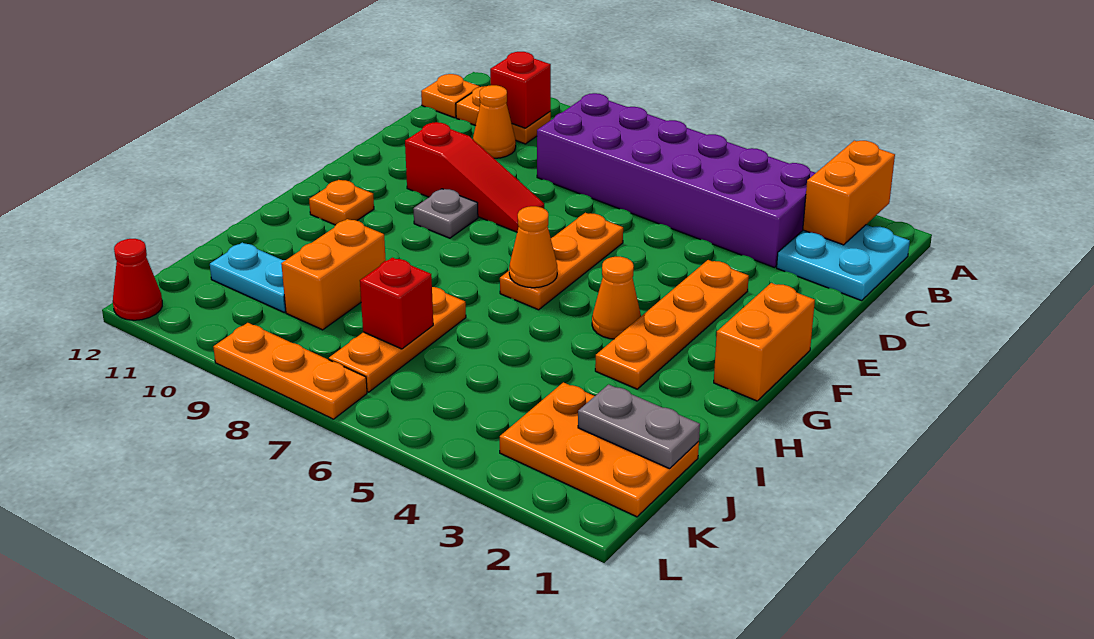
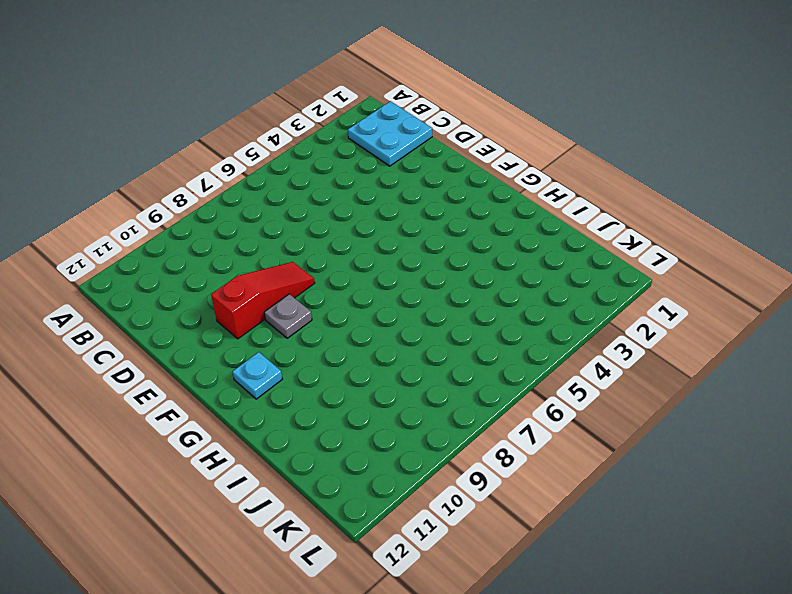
cyan 1x1 plate [233,352,282,399] -> orange 1x1 plate [309,180,374,225]
none -> purple 2x6 brick [537,93,815,267]
none -> orange 1x2 plate [456,86,551,144]
none -> orange 1x1 plate [421,74,480,118]

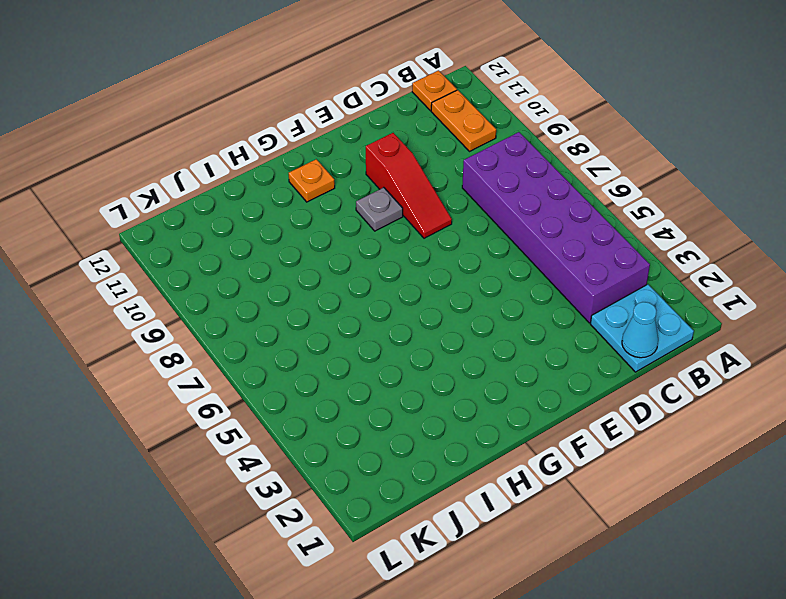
cyan 1x1 cone [622,302,658,358] -> none
none -> orange 1x1 cone [473,85,516,158]
none -> orange 1x4 plate [595,260,749,389]
none -> orange 1x3 plate [500,213,623,310]

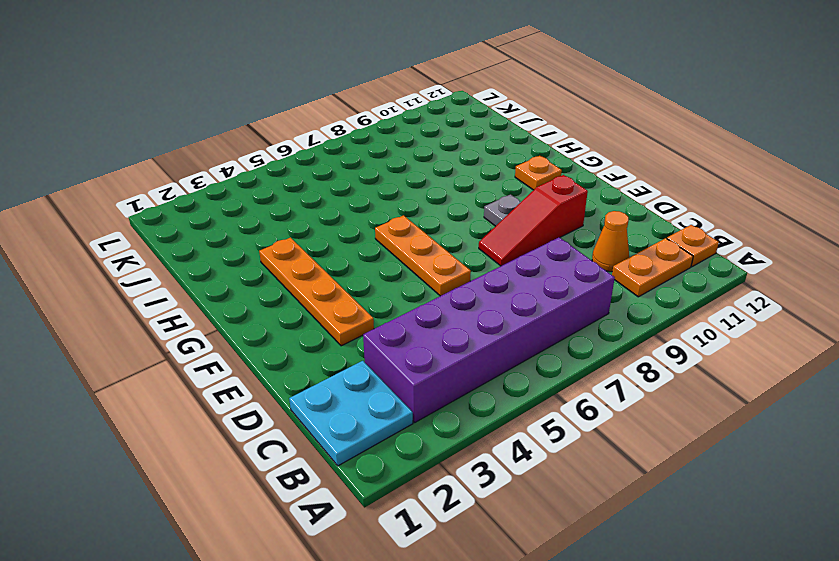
none -> orange 1x2 brick [714,283,815,401]
none -> orange 1x1 cone [592,257,641,339]
none -> orange 1x3 plate [329,287,466,392]

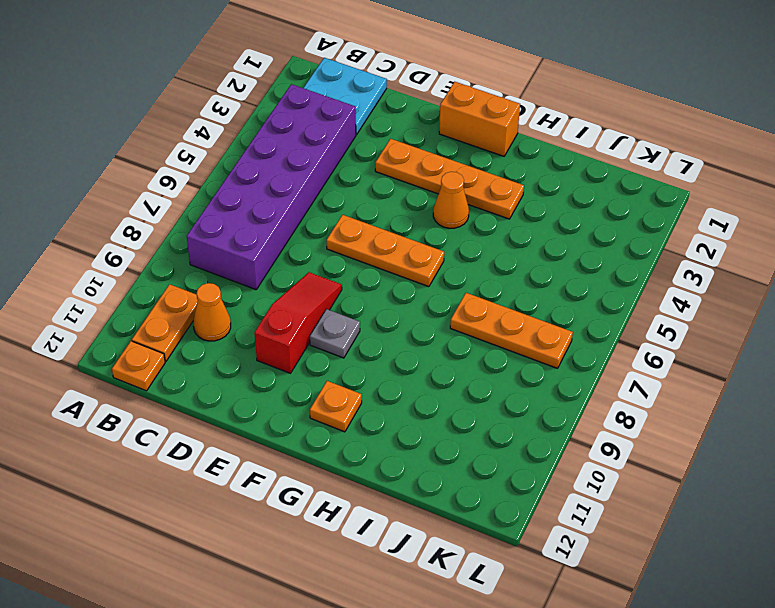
none -> orange 1x2 brick [281,219,386,330]
none -> orange 2x3 plate [500,382,699,517]
none -> cyan 1x2 plate [210,243,286,312]

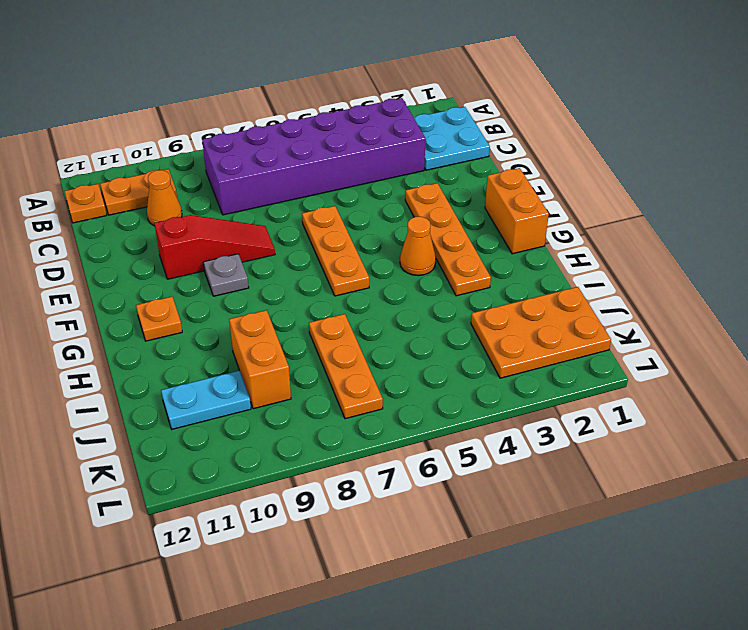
none -> orange 1x3 plate [213,323,367,419]
none -> red 1x1 cone [113,239,162,320]
none -> orange 1x2 brick [803,141,895,245]

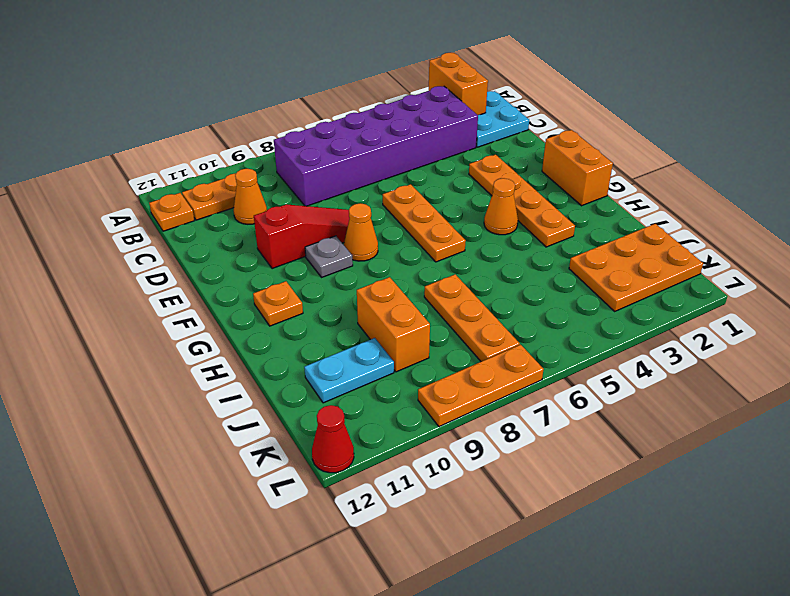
orange 1x1 cone [344,203,378,261] -> orange 1x1 cone moved to [509,206,557,288]
none -> red 1x1 brick [490,52,551,128]
none -> grey 1x2 plate [578,384,700,469]
none -> red 1x1 brick [360,258,433,349]

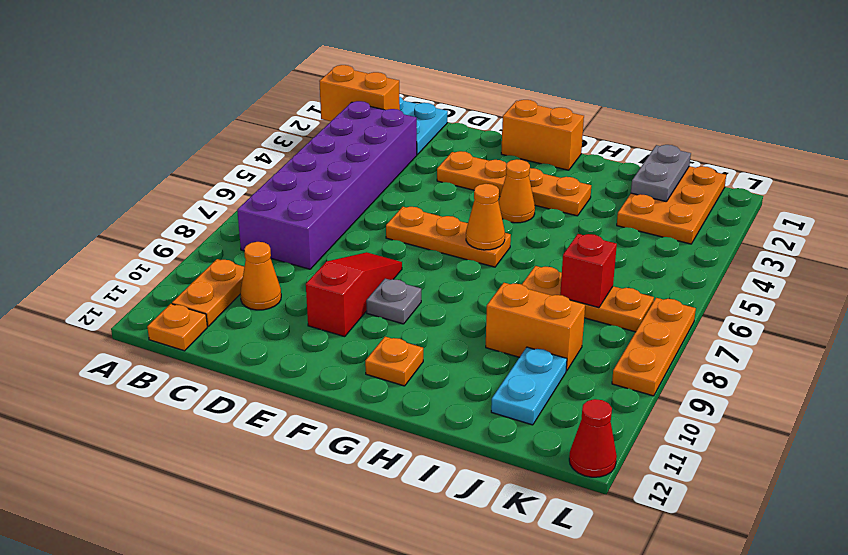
none -> red 1x1 brick [490,52,551,128]

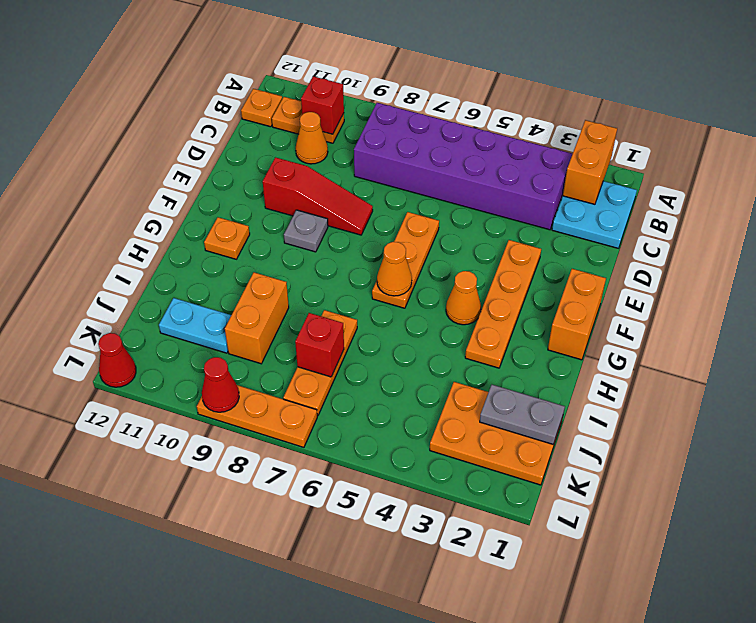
red 1x1 cone [202,357,239,412] -> none

